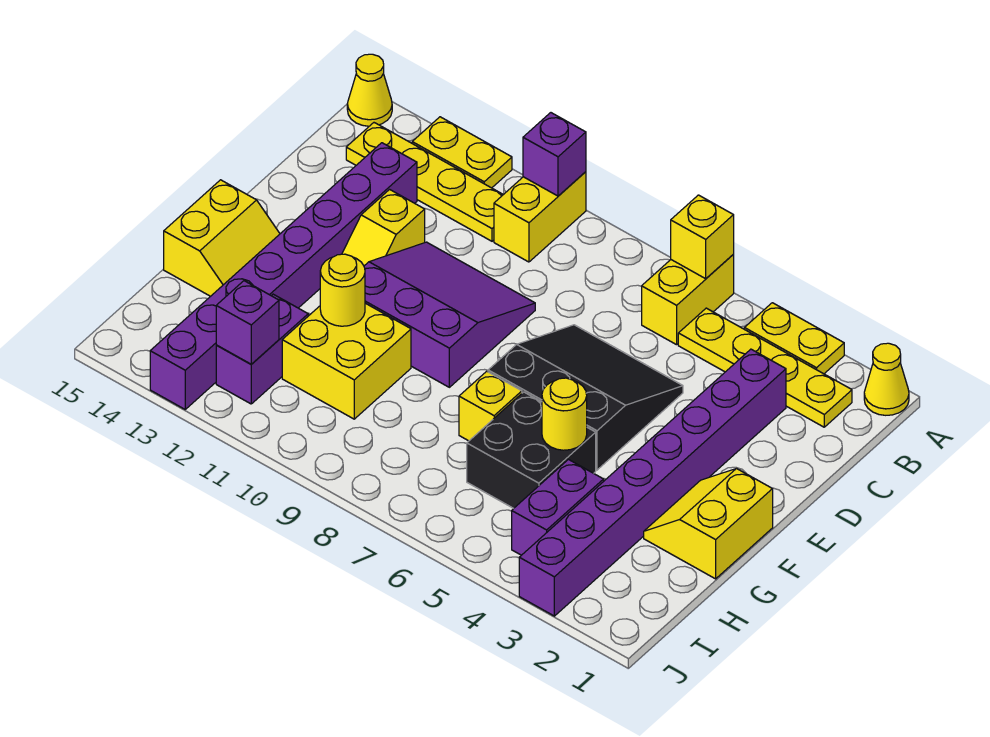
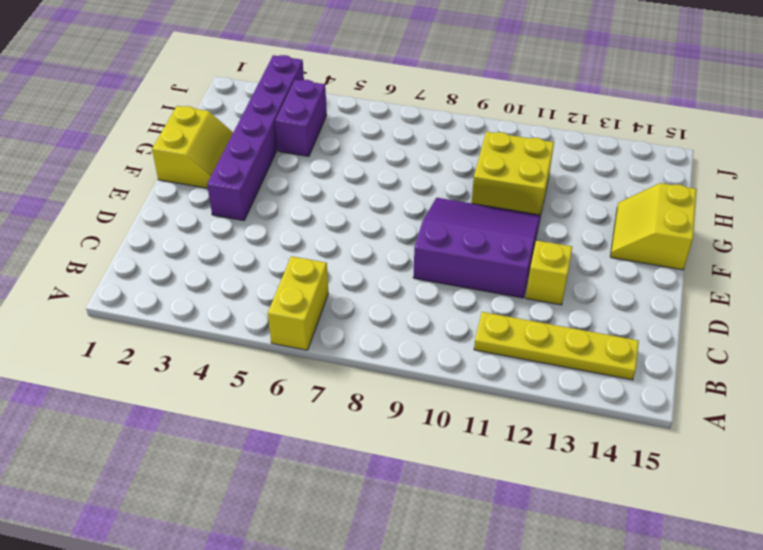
purple 3x3 slope [413,198,541,298] -> purple 3x3 slope turned to [364,242,535,387]
purple 1x6 brick [207,55,304,221] -> purple 1x8 brick [519,349,786,616]
none -> yellow 1x1 cone [864,343,909,415]
none -> yellow 1x2 plate [744,303,844,374]
none -> yellow 1x2 brick [494,172,586,262]

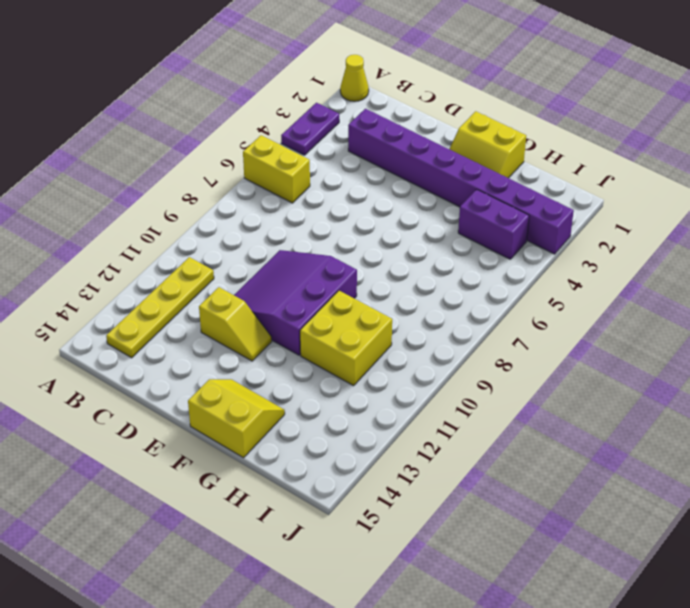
purple 1x2 plate [281,103,339,155] -> yellow 1x2 plate [744,303,844,374]
none -> yellow 1x2 brick [494,172,586,262]
none -> yellow 1x2 plate [412,117,512,188]
none -> yellow 1x1 cone [347,54,392,126]

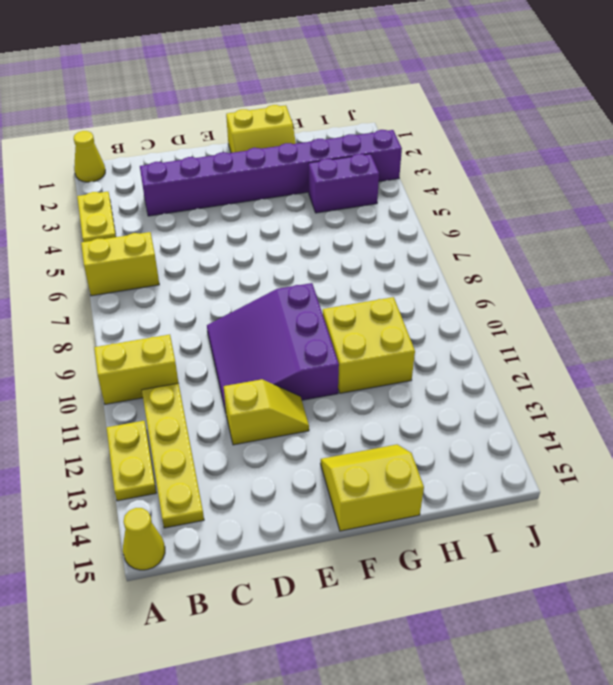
none -> yellow 1x4 plate [678,308,852,427]
none -> purple 1x8 brick [150,143,417,409]
none -> black 3x3 slope [488,325,683,470]

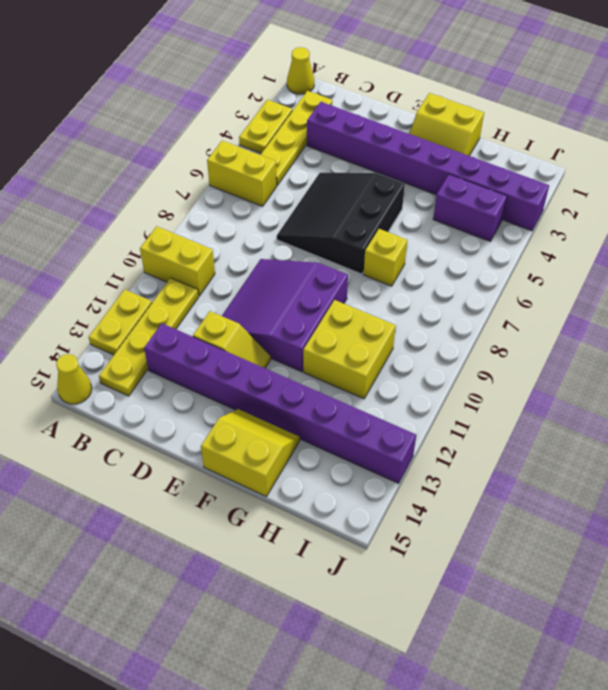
none -> black 2x2 brick [467,392,596,508]
none -> purple 1x2 brick [216,294,308,404]
none -> yellow 1x1 brick [671,195,734,279]

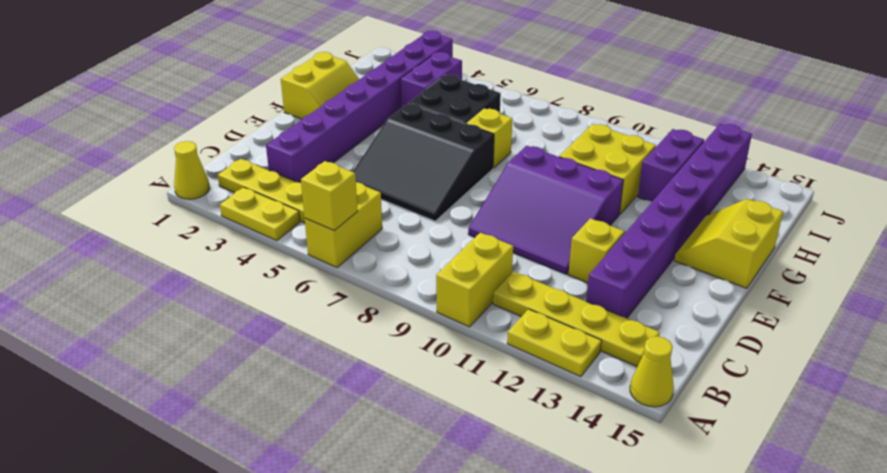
none -> purple 1x1 brick [523,113,586,196]
none -> yellow 1x1 round brick [542,378,587,450]
none -> yellow 1x1 round brick [320,254,365,326]

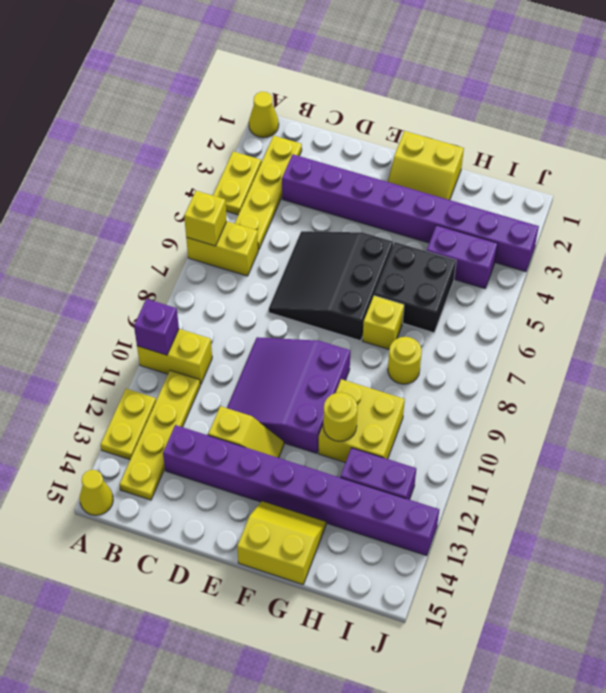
yellow 1x1 round brick [388,337,422,384] -> yellow 1x1 round brick moved to [542,378,587,450]
none -> purple 1x1 brick [216,281,279,364]

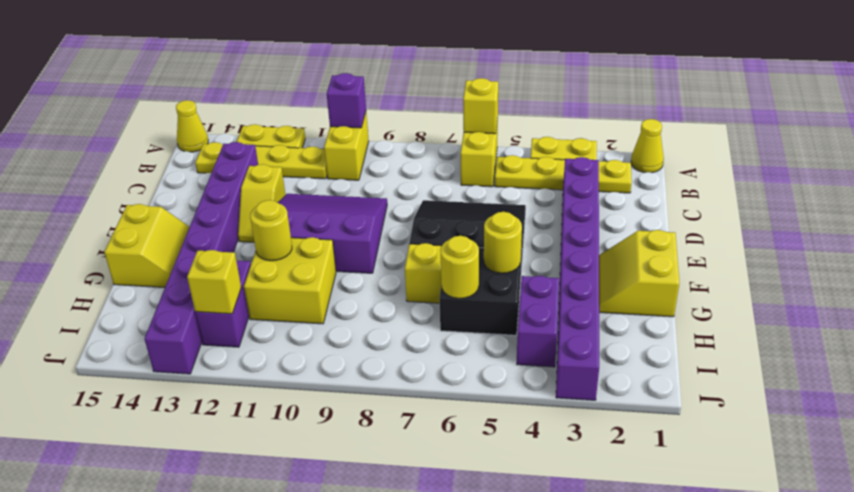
yellow 1x1 round brick [440,236,479,298] -> none
yellow 1x1 brick [187,250,241,314] -> purple 1x1 brick [216,281,279,364]

